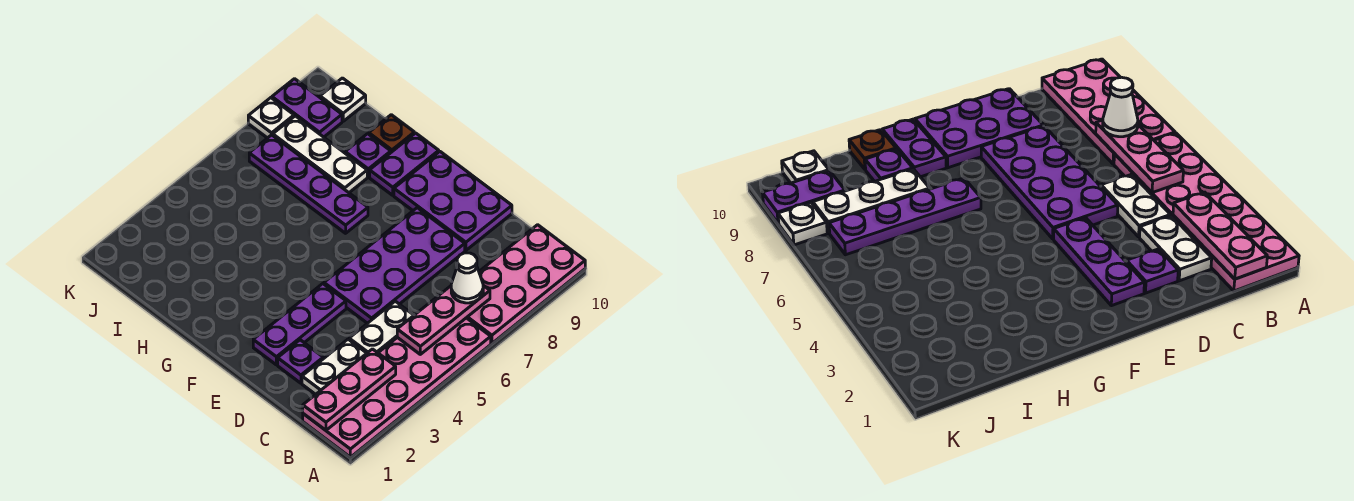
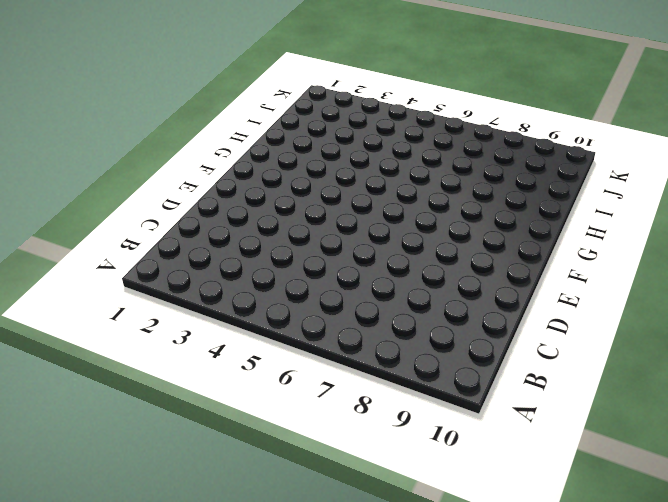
none -> pink 2x6 plate [303,318,491,457]
none -> pink 2x4 plate [467,225,585,343]
none -> white 1x2 plate [302,339,367,394]

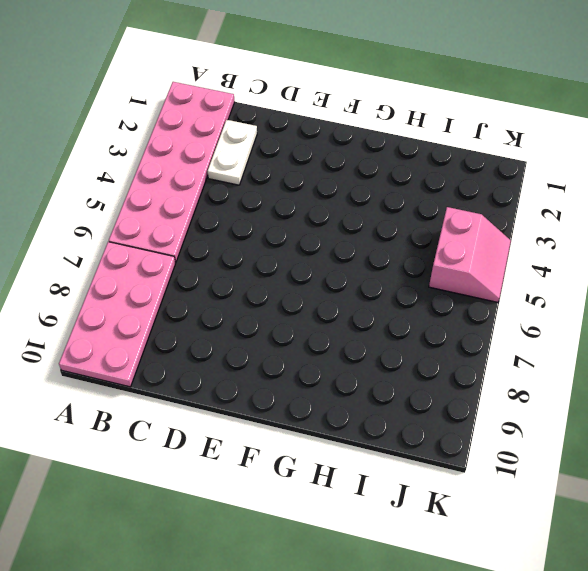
pink 2x2 slope [429,207,511,302] -> none
none -> white 1x2 plate [349,301,414,353]
none -> purple 1x1 plate [278,340,323,383]
none -> purple 2x4 plate [324,208,465,323]

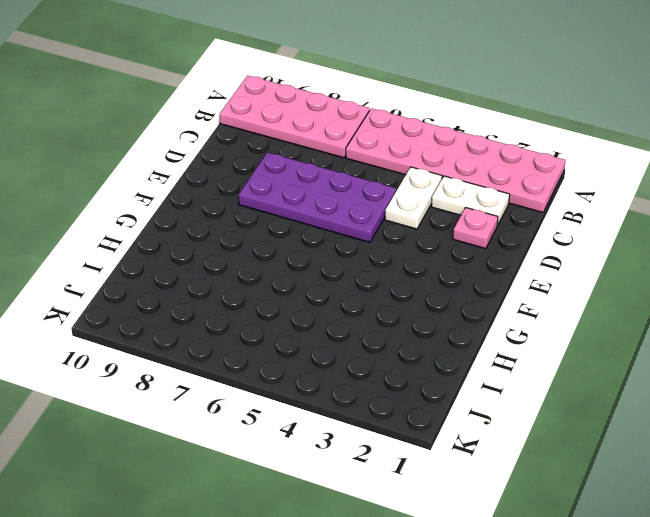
white 1x2 plate [385,167,442,229] -> white 1x2 plate turned to [349,301,414,353]
pink 1x1 plate [453,207,498,249] -> purple 1x1 plate [278,340,323,383]
none -> purple 2x3 plate [394,152,512,250]
none -> purple 1x3 plate [253,284,346,365]
none -> purple 1x4 plate [249,135,368,233]

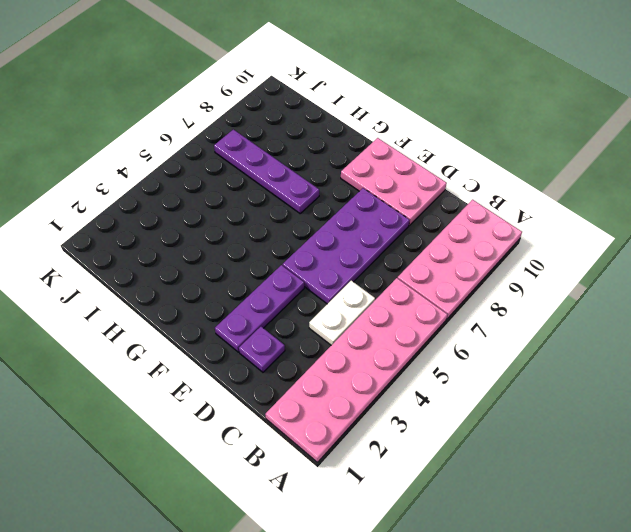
pink 2x3 plate [341,138,447,225] -> purple 2x3 plate [394,152,512,250]
none -> white 1x2 plate [302,339,367,394]
none -> purple 1x2 plate [370,133,439,195]
none -> white 1x3 plate [273,116,367,193]

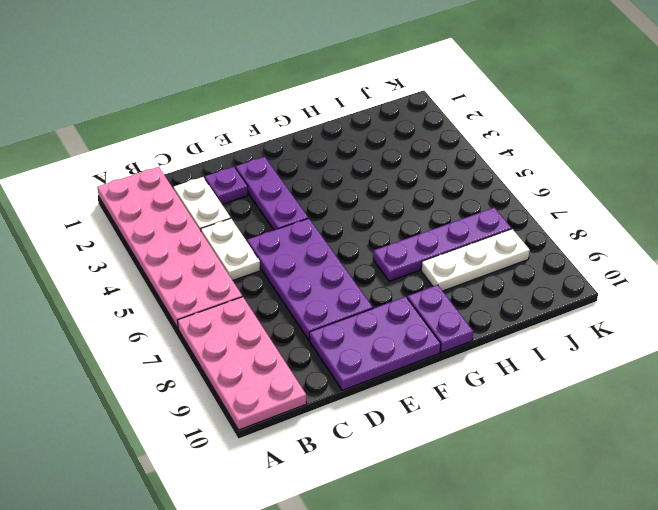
none -> purple 1x1 plate [345,134,391,177]
none -> brown 1x1 plate [369,115,414,152]
none -> purple 1x2 plate [272,79,342,137]

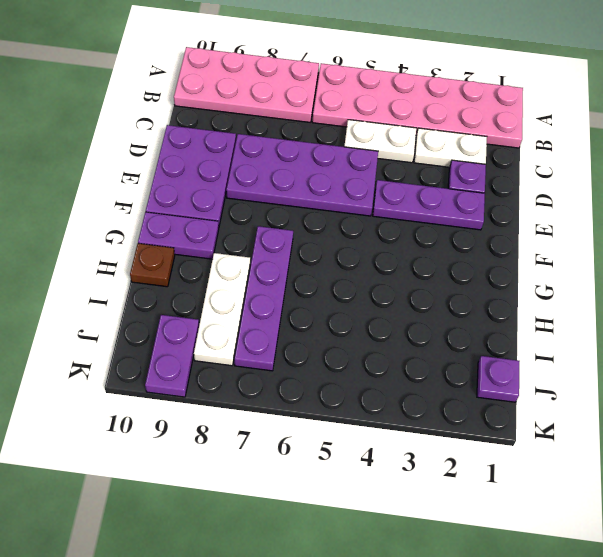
purple 1x1 plate [477,356,520,402] -> purple 1x1 plate moved to [345,134,391,177]
none -> white 1x1 plate [320,78,366,121]
none -> white 1x1 plate [248,98,294,138]
none -> pink 1x3 plate [303,349,396,430]

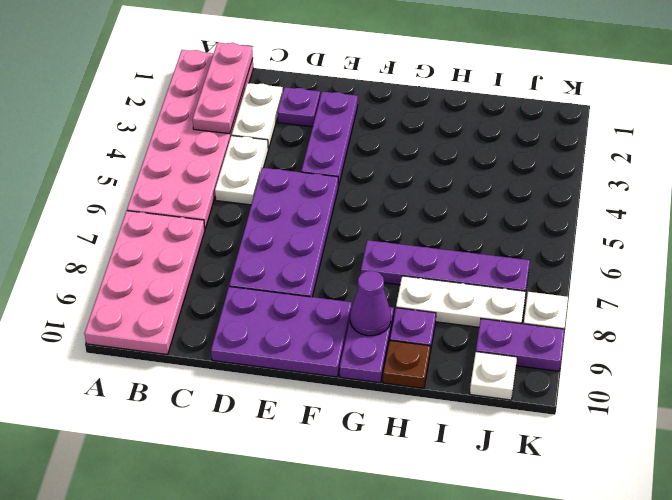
purple 1x1 cone [350,271,391,336] -> none
none -> pink 1x3 plate [397,286,490,354]
none -> white 1x1 cone [451,253,483,303]

